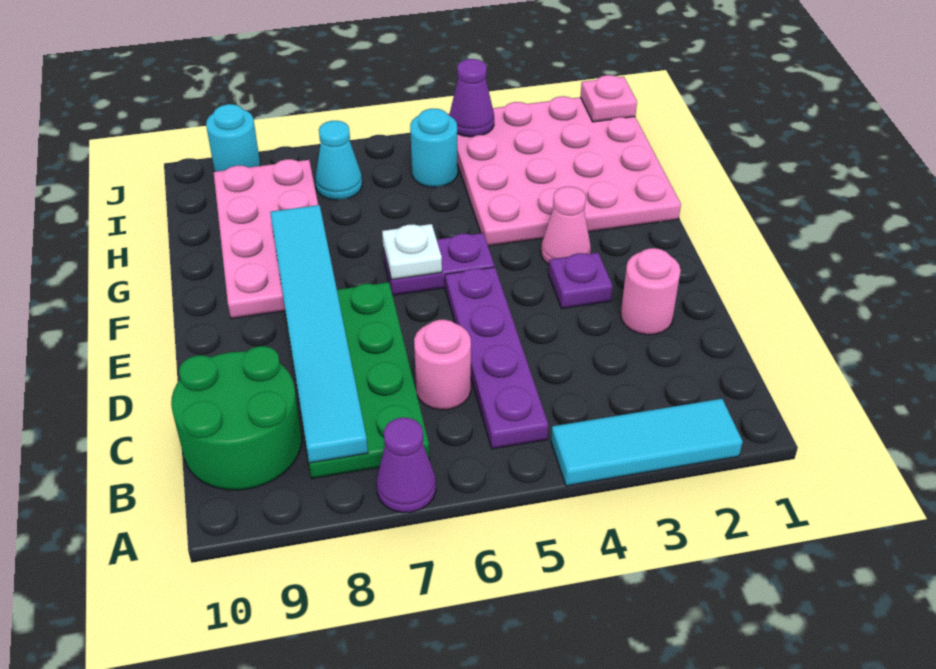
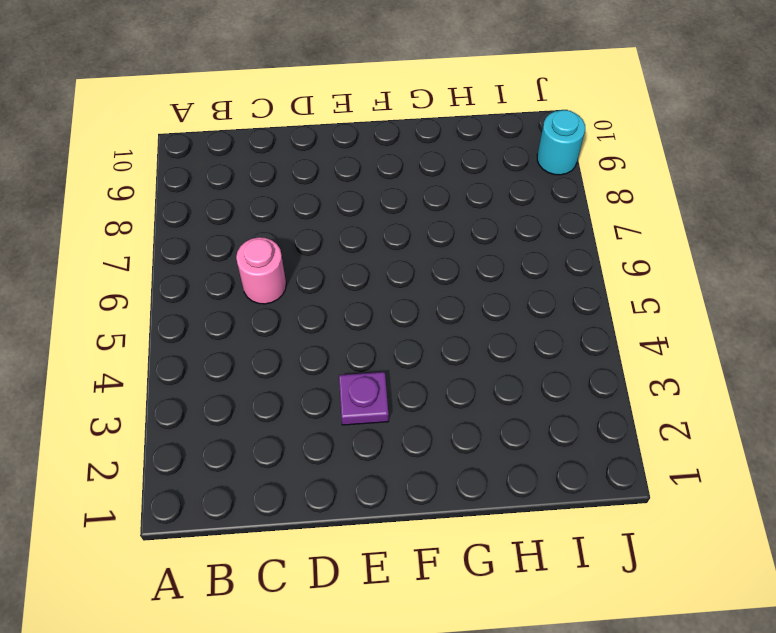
none -> cyan 1x3 tile [551,399,743,486]
none -> purple 1x1 cone [377,418,436,513]
none -> purple 1x4 plate [445,267,548,449]

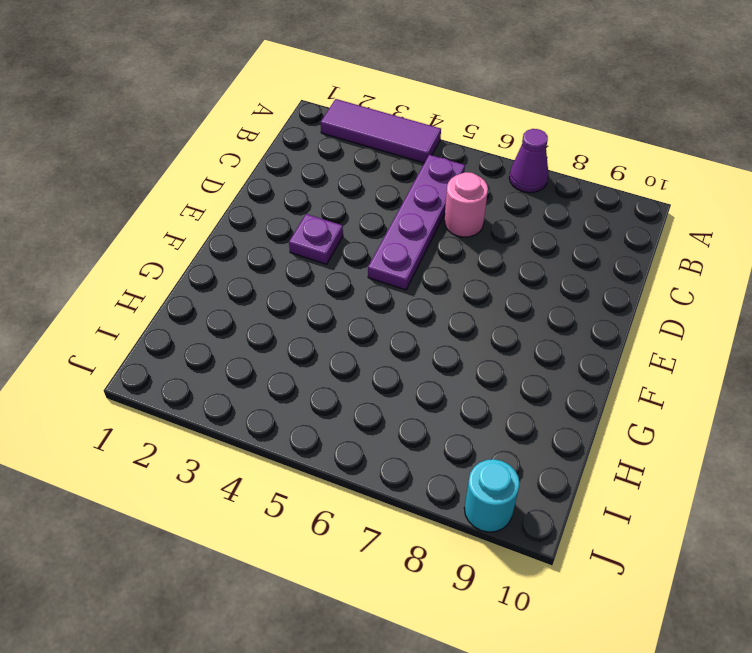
purple 1x3 tile [321,99,441,163] -> cyan 1x3 tile [551,399,743,486]
none -> green 2x4 plate [286,282,430,479]
none -> green 2x2 round brick [171,346,302,490]
none -> pink 1x1 round brick [621,248,681,335]

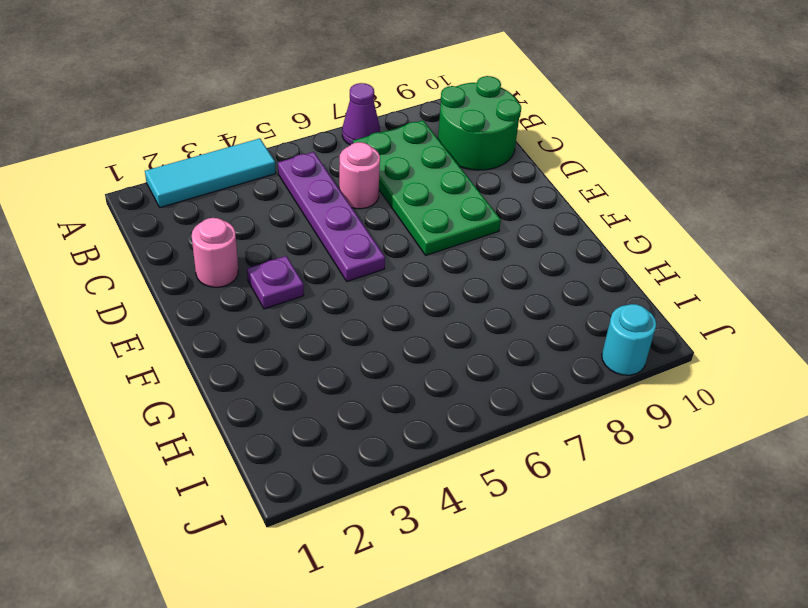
none -> pink 1x1 cone [541,187,591,264]
none -> purple 1x2 plate [383,233,495,295]
none -> pink 2x4 plate [214,159,318,319]

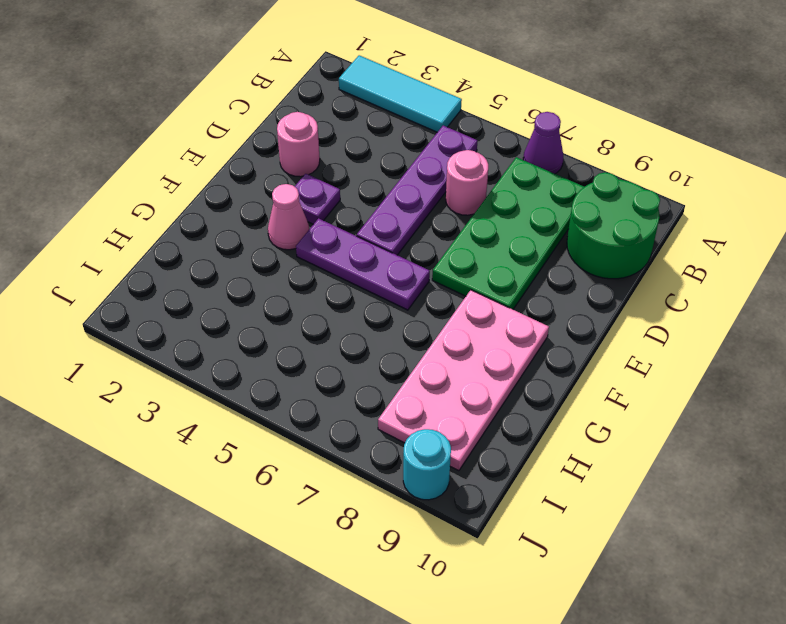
purple 1x3 plate [296,218,430,310] -> purple 1x2 plate [383,233,495,295]
none -> pink 4x4 plate [448,96,681,246]
none -> cyan 1x1 round brick [410,109,458,187]
none -> cyan 1x1 cone [315,121,362,200]

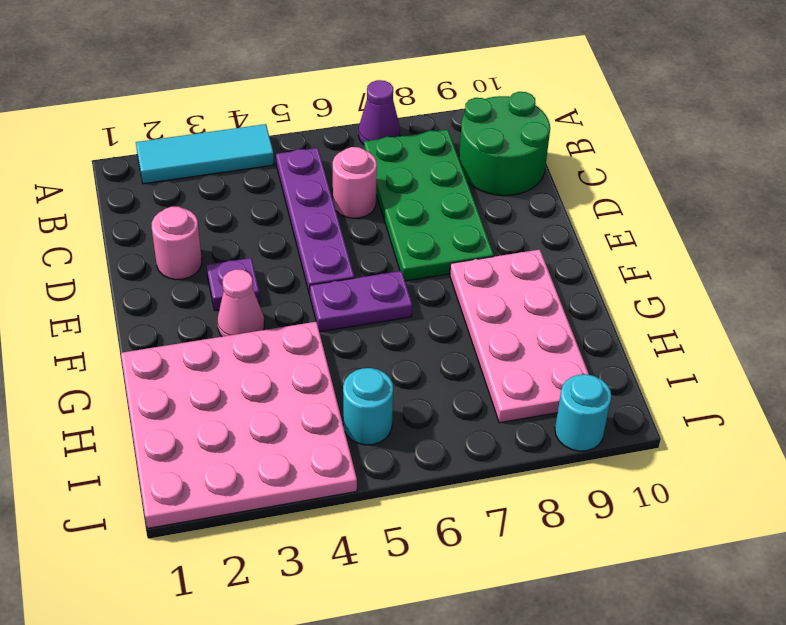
none -> cyan 1x1 cone [315,121,362,200]
none -> cyan 1x6 tile [270,205,368,463]
none -> white 1x1 plate [382,224,442,280]

